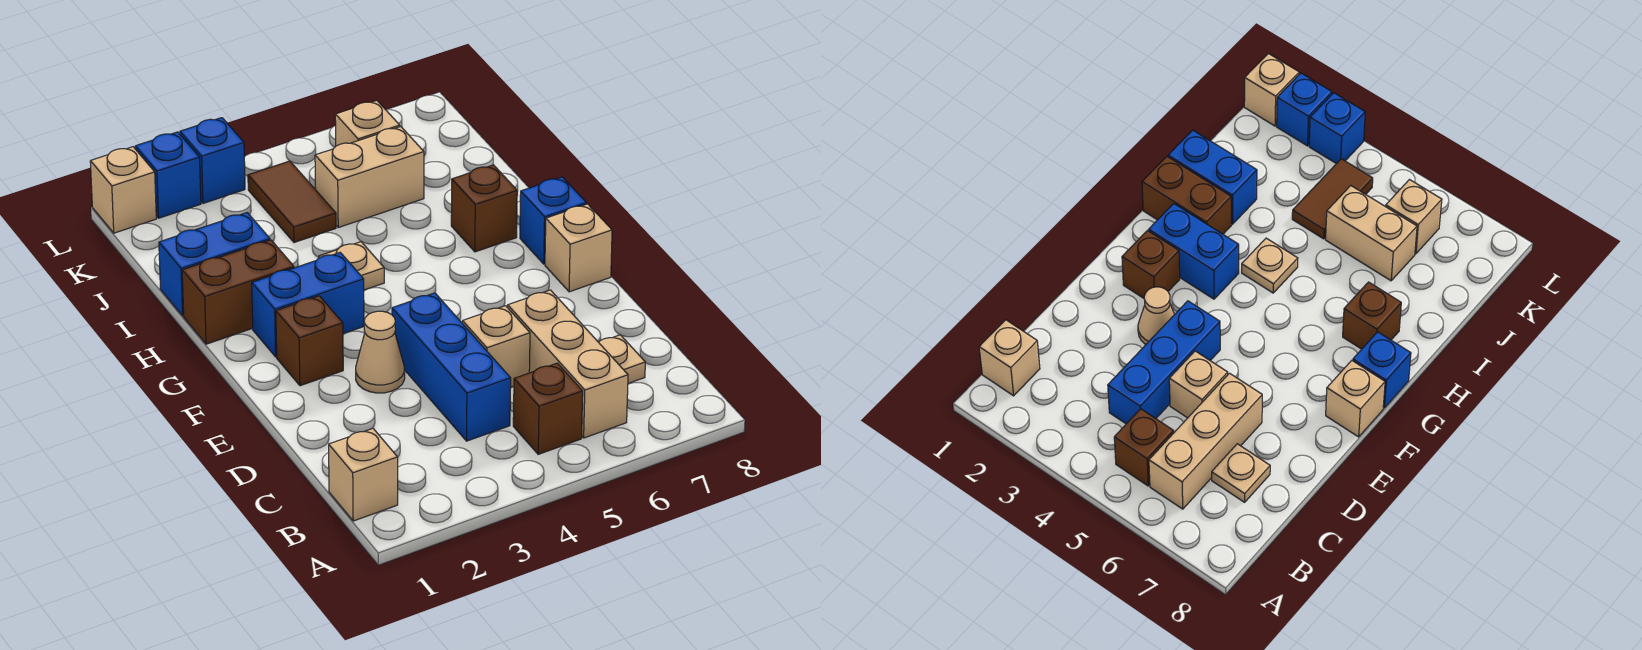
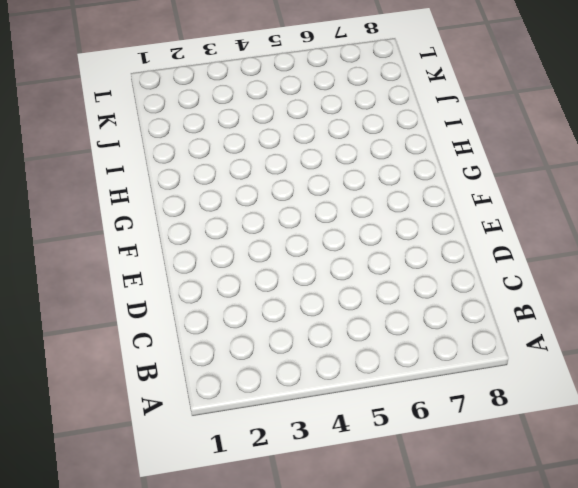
none -> tan 1x1 brick [329,429,398,521]
none -> brown 1x1 brick [513,363,583,454]
none -> tan 1x3 brick [508,290,628,438]

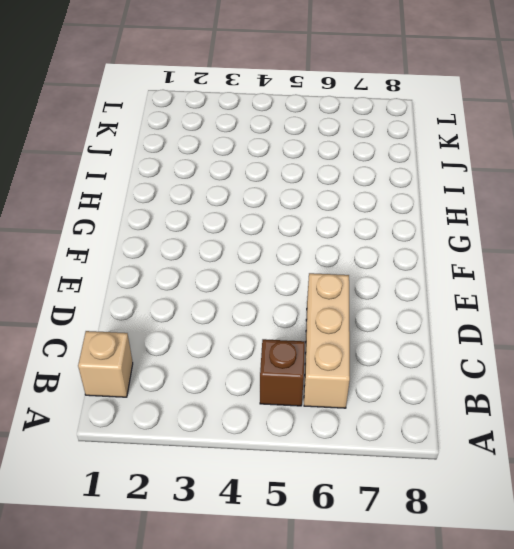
none -> blue 1x3 brick [392,293,511,441]
none -> tan 1x1 plate [599,335,645,383]
none -> tan 1x1 brick [462,306,530,387]

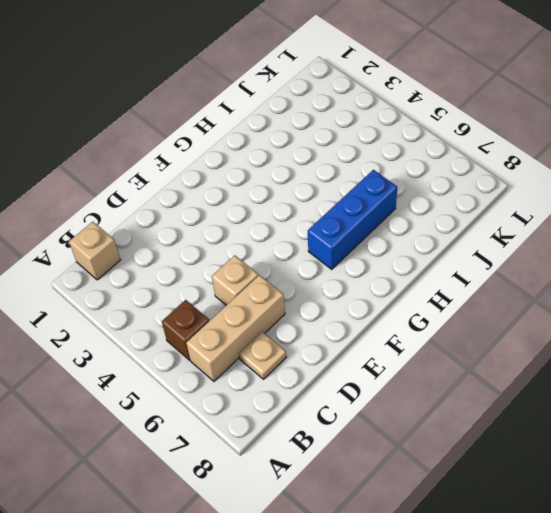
blue 1x3 brick [308,170,397,269] -> blue 1x3 brick moved to [392,293,511,441]
none -> tan 1x1 cone [356,311,405,393]
none -> brown 1x1 brick [276,296,343,386]
none -> tan 1x1 brick [545,204,612,292]

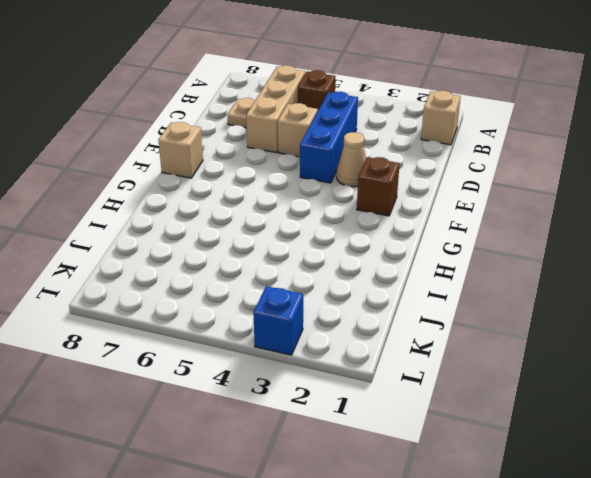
none -> blue 1x2 brick [252,253,364,357]
none -> blue 1x1 brick [520,177,586,264]
none -> brown 1x2 brick [182,240,294,344]

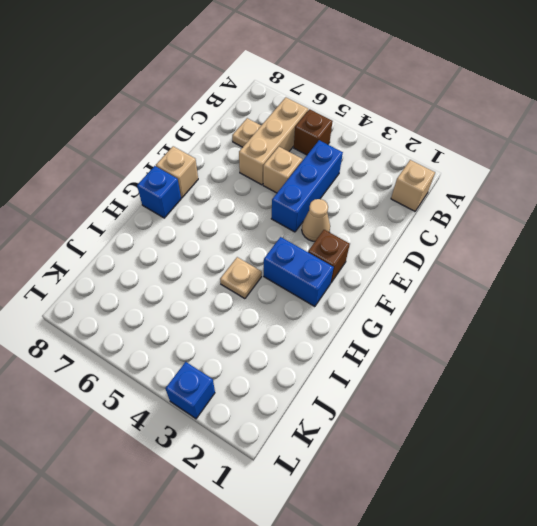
none -> brown 1x2 brick [182,240,294,344]
none -> brown 1x1 brick [451,165,517,252]
none -> blue 1x2 brick [159,213,270,316]

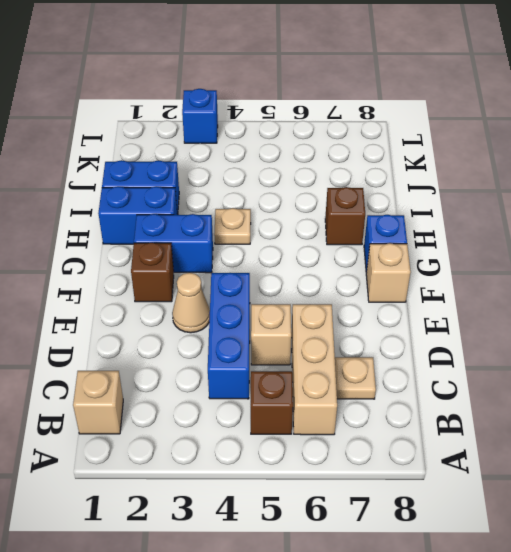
blue 1x2 brick [98,187,177,244] -> brown 1x2 brick [182,240,294,344]
none -> brown 1x2 tile [248,161,336,243]
none -> tan 1x2 brick [315,127,424,228]
none -> tan 1x1 brick [335,100,400,146]

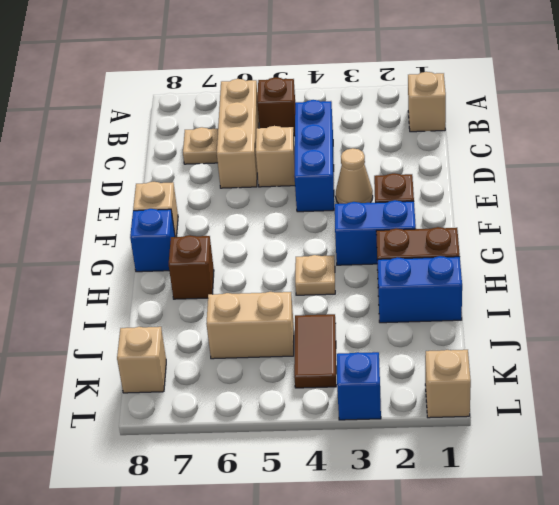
tan 1x1 brick [117,327,166,393] -> tan 1x1 brick moved to [335,100,400,146]
none -> blue 1x1 brick [135,132,201,218]

